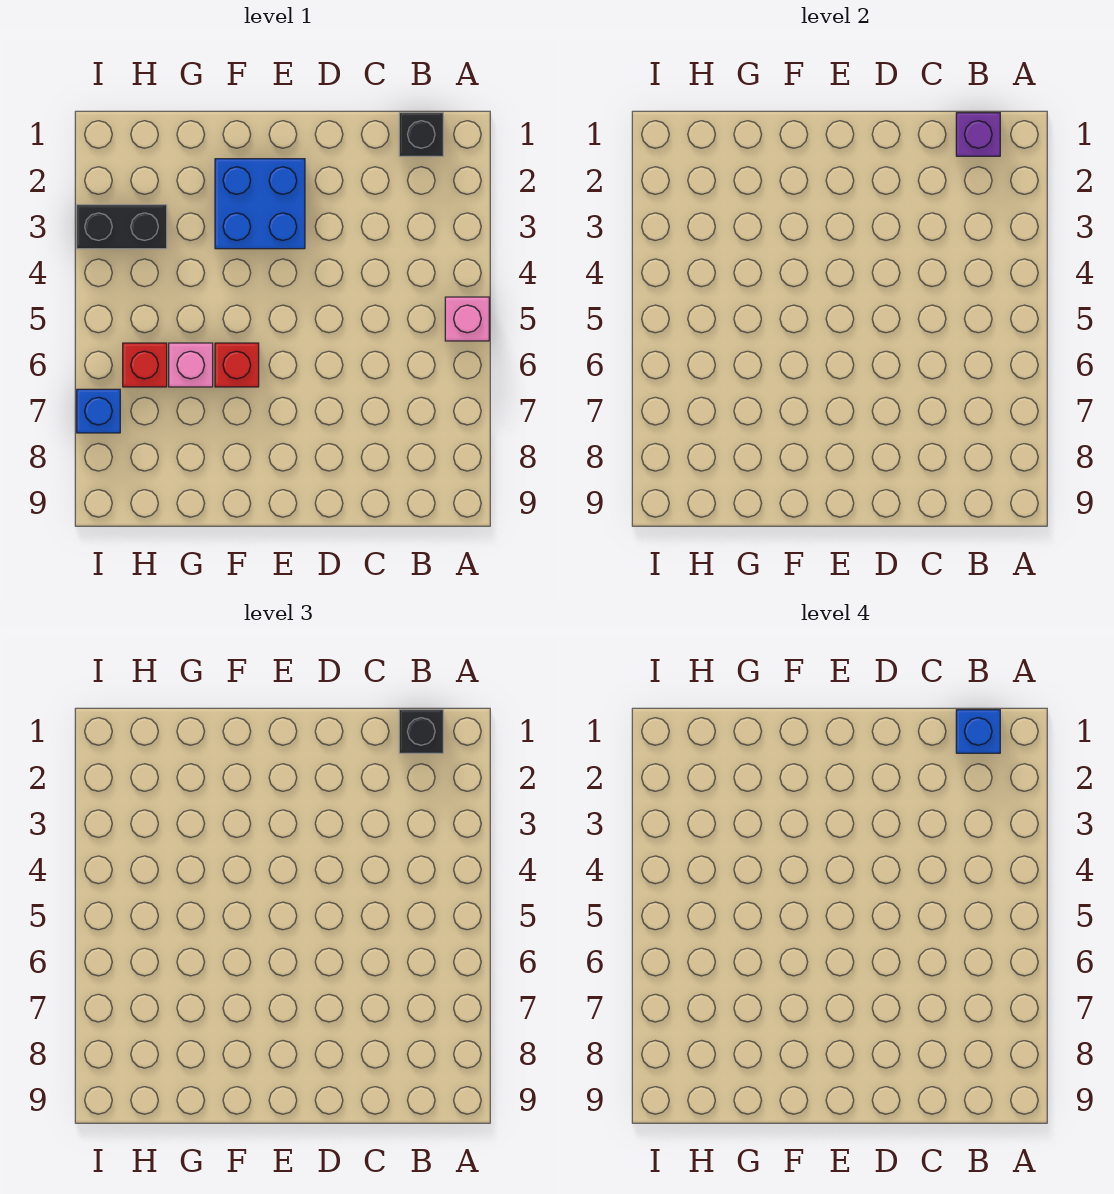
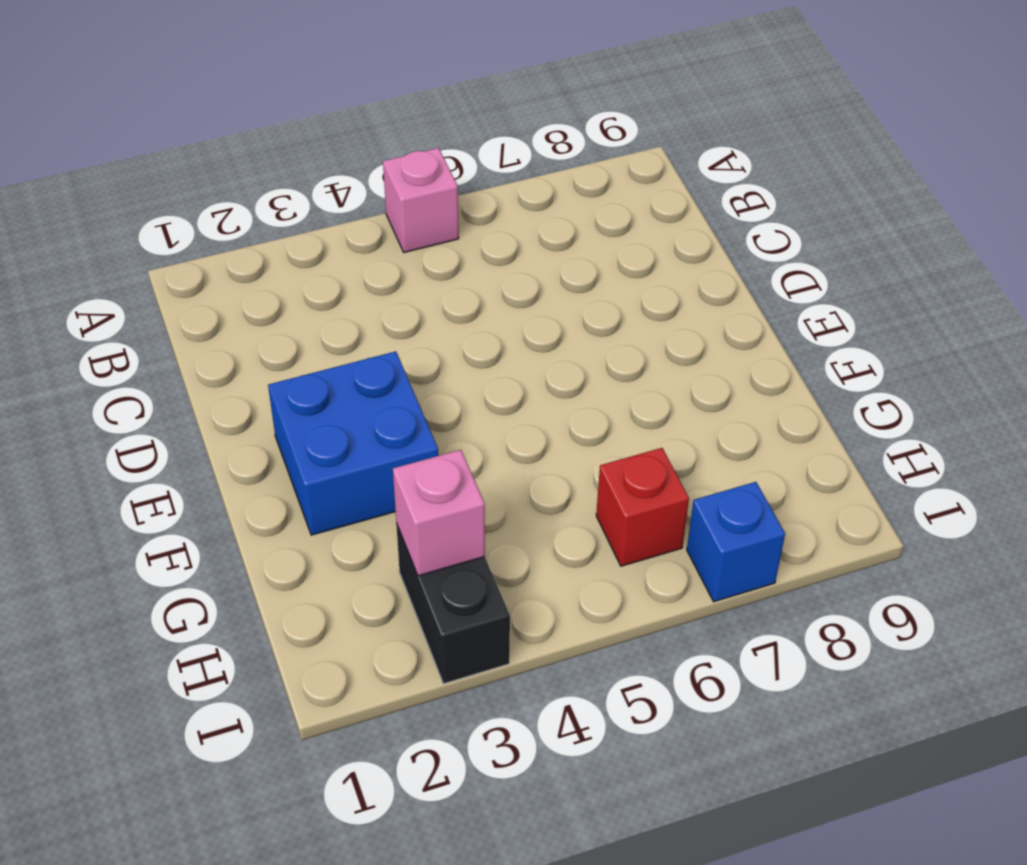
pink 1x1 brick [393,450,485,576] -> pink 1x1 brick moved to [169,343,213,387]
none -> black 1x1 brick [399,113,443,156]
none -> red 1x1 brick [215,343,259,387]

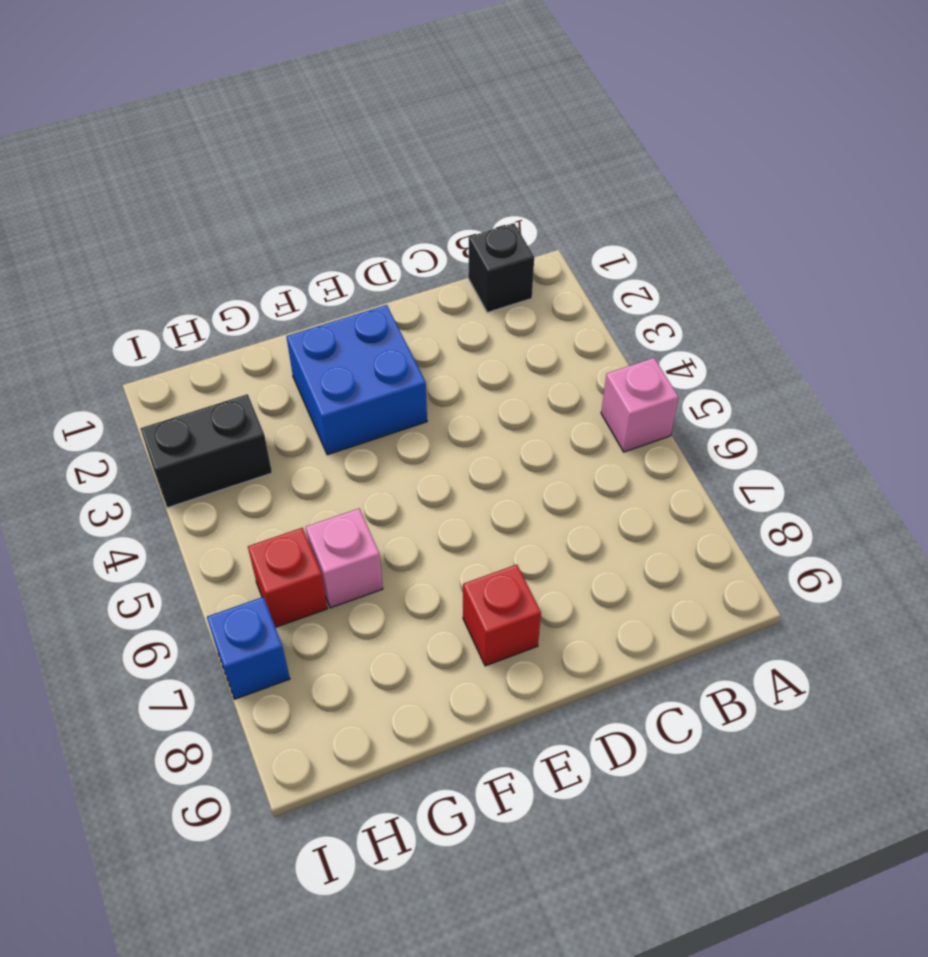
red 1x1 brick [463,565,541,666] -> red 1x1 brick moved to [215,343,259,387]
none -> purple 1x1 brick [956,113,1000,156]
none -> black 1x1 brick [399,710,443,753]

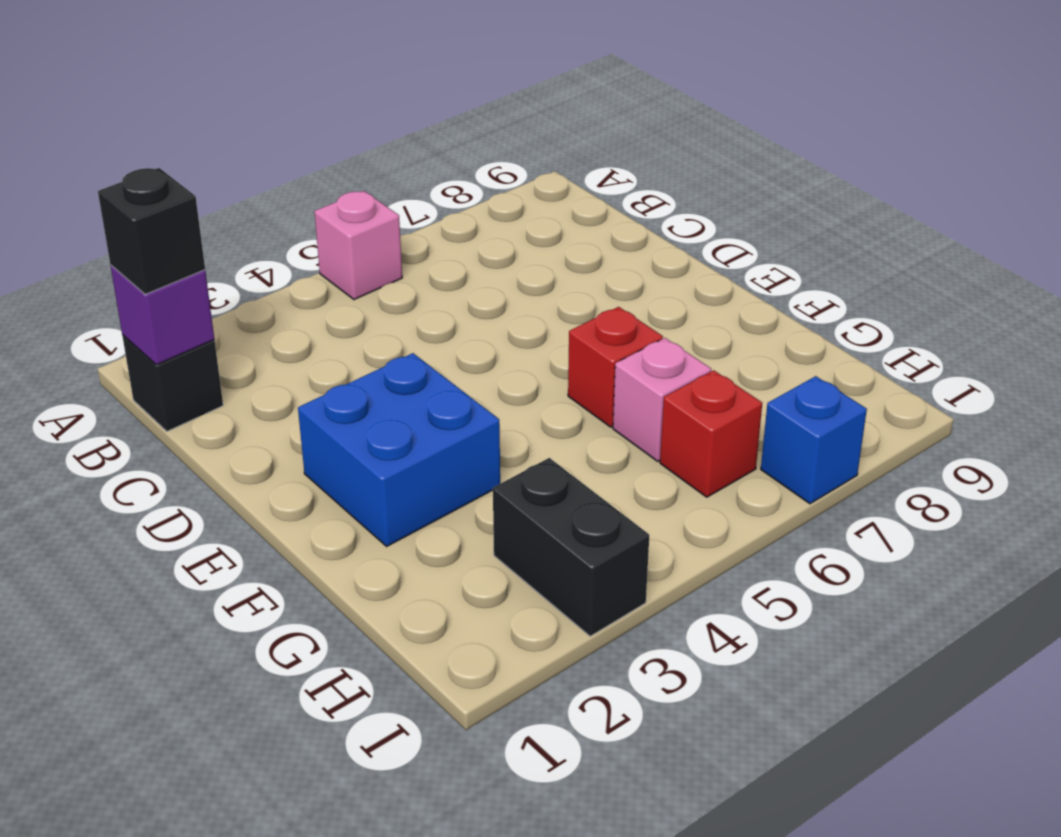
none -> blue 1x1 brick [956,710,1000,753]

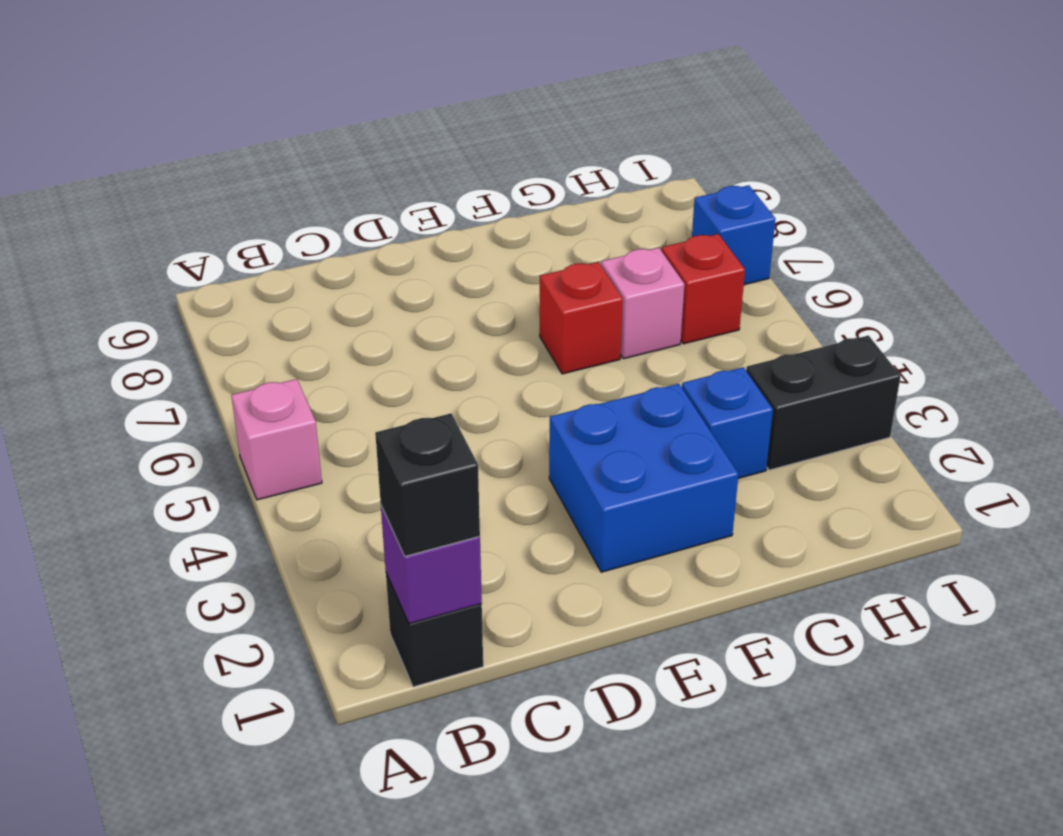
blue 1x1 brick [682,367,773,478] -> blue 1x1 brick moved to [956,710,1000,753]

